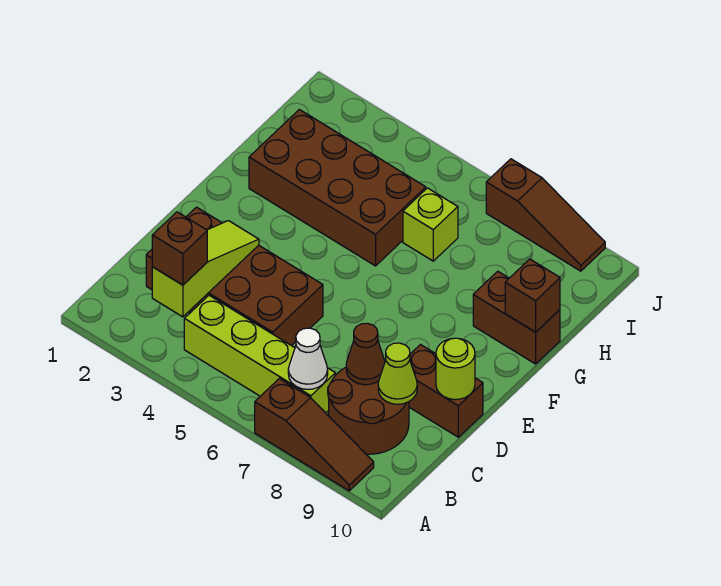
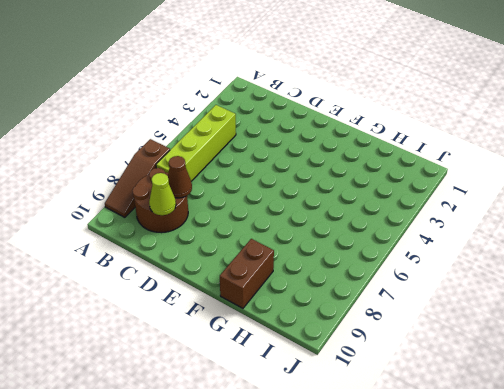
none -> brown 2x4 brick [146,207,323,346]
none -> brown 1x2 brick [409,345,483,437]
none -> brown 2x4 brick [249,109,426,266]

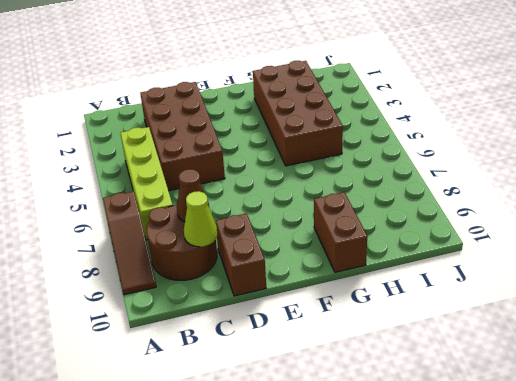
none -> lime 1x1 brick [403,188,458,261]
none -> brown 1x3 slope [486,159,605,271]
none -> lime 1x3 slope [152,221,259,317]

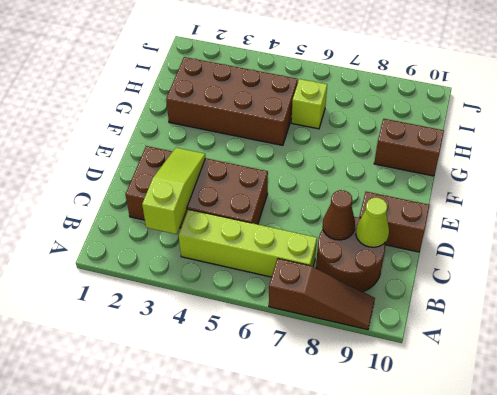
none -> brown 1x3 slope [486,159,605,271]
none -> white 1x1 cone [288,328,328,389]
none -> lime 1x1 round brick [436,338,475,400]

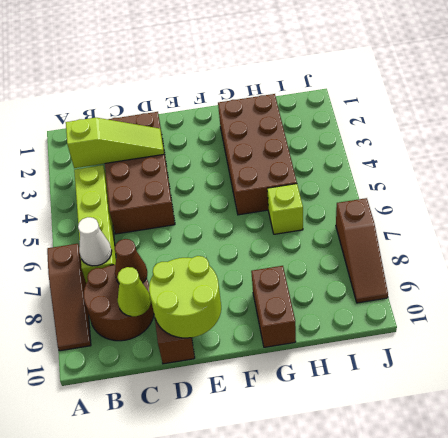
lime 2x2 round brick [149,256,221,338] -> lime 1x1 round brick [436,338,475,400]
none -> brown 1x1 brick [505,259,560,332]
none -> brown 1x1 brick [152,212,207,285]

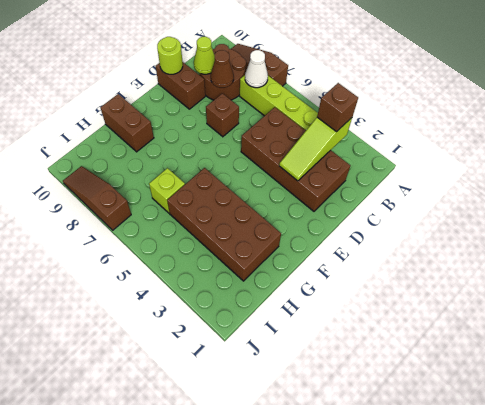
brown 1x1 brick [206,93,239,137] -> brown 1x1 brick moved to [505,259,560,332]

